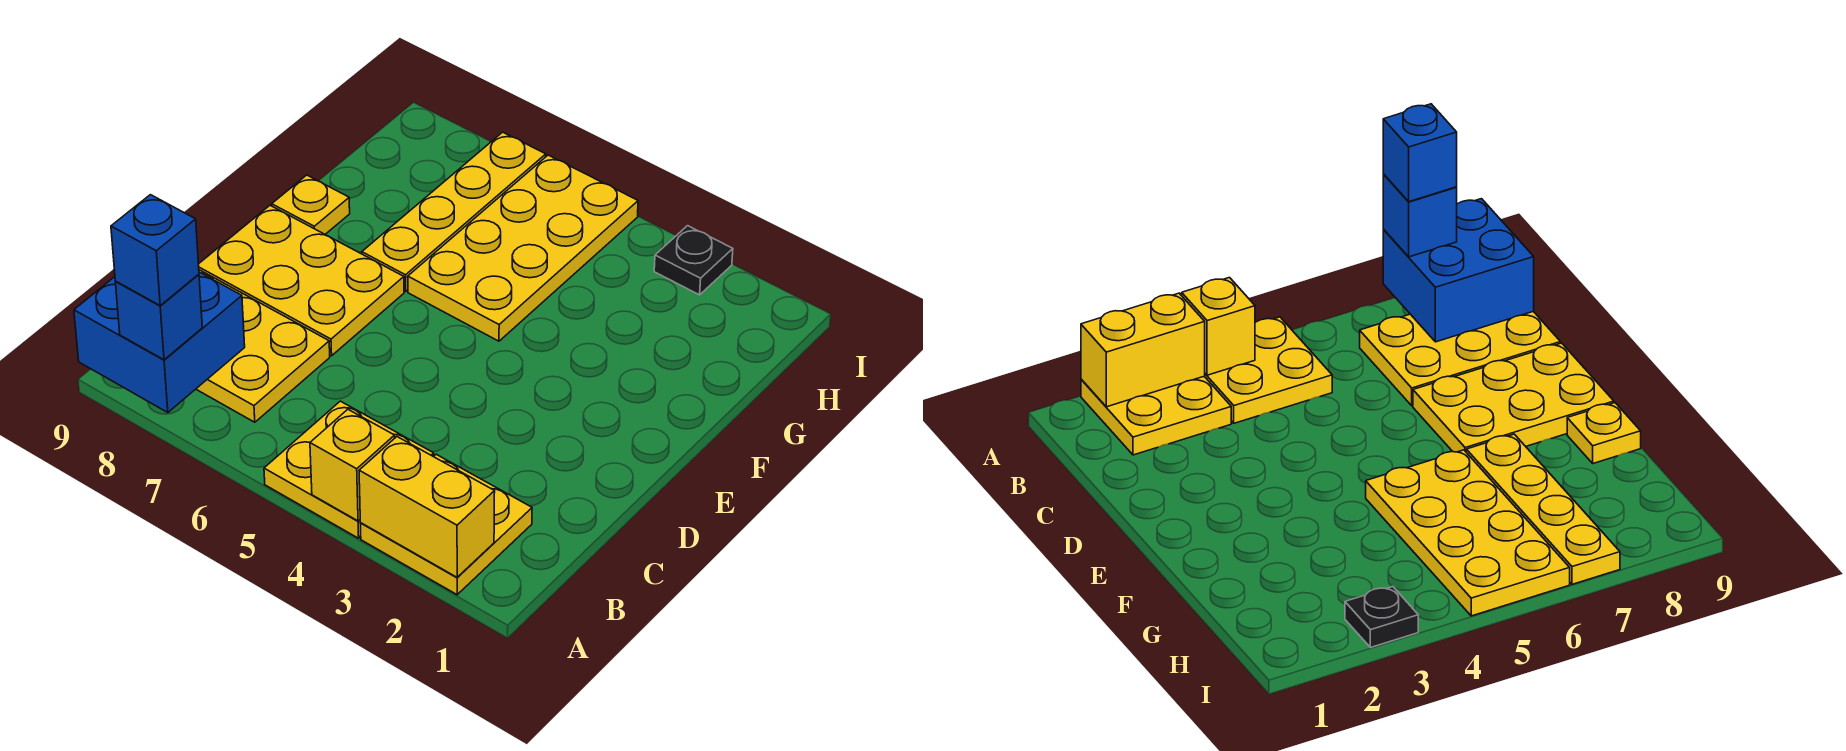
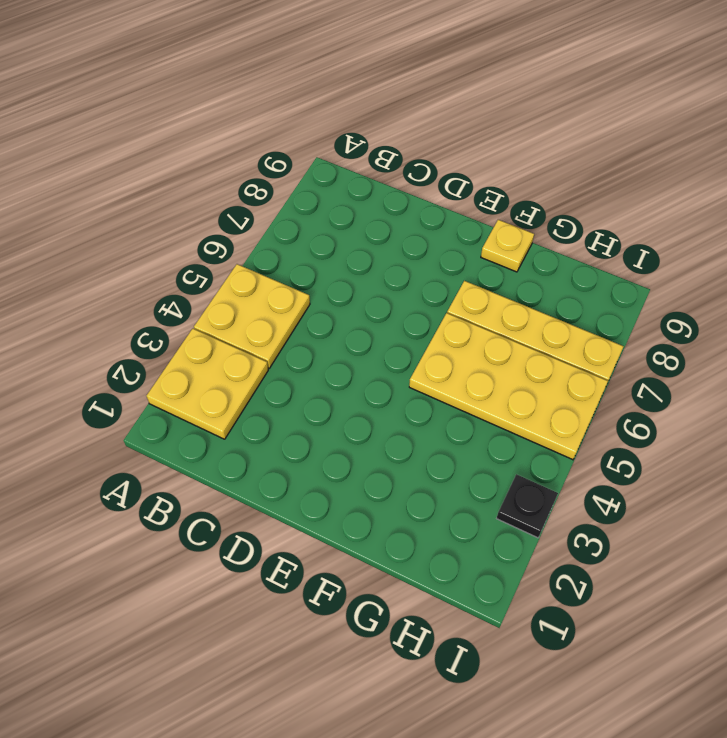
none -> yellow 2x3 plate [196,270,330,422]
none -> yellow 2x3 plate [198,206,404,356]
none -> yellow 1x2 brick [359,437,495,577]

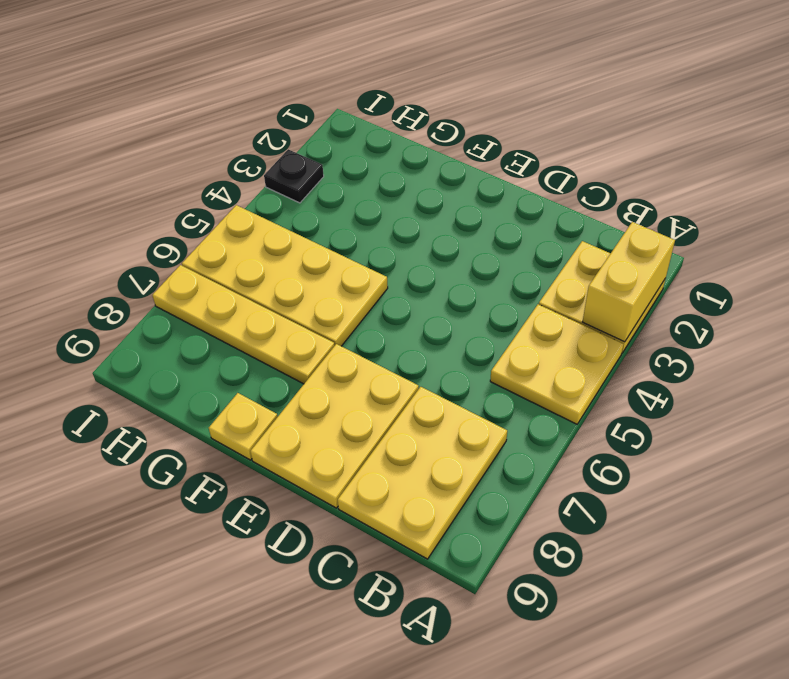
none -> yellow 1x1 brick [310,409,395,521]
none -> blue 2x2 brick [74,272,245,413]
none -> blue 1x1 brick [116,274,202,360]

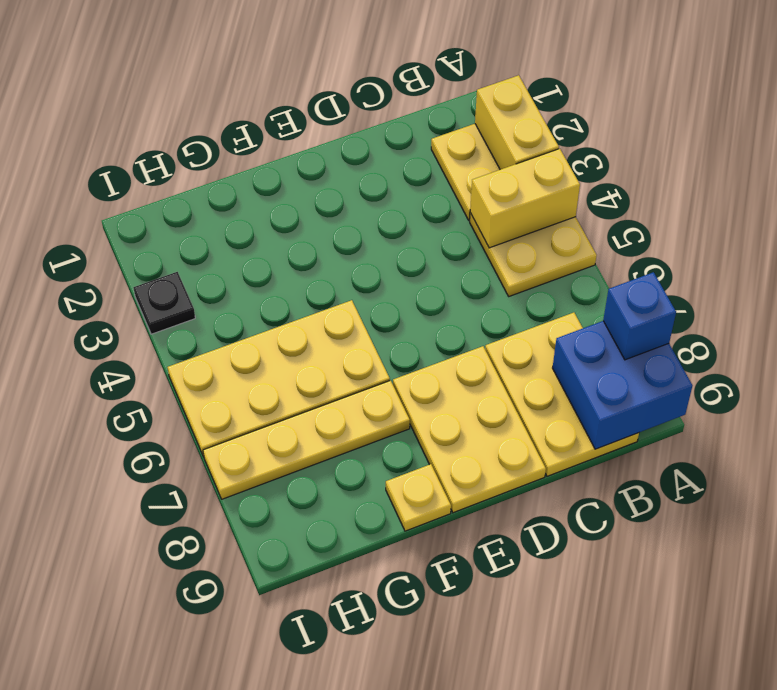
yellow 1x2 brick [470,149,580,248] -> yellow 1x1 brick [310,409,395,521]
none -> blue 1x1 brick [111,195,199,305]

